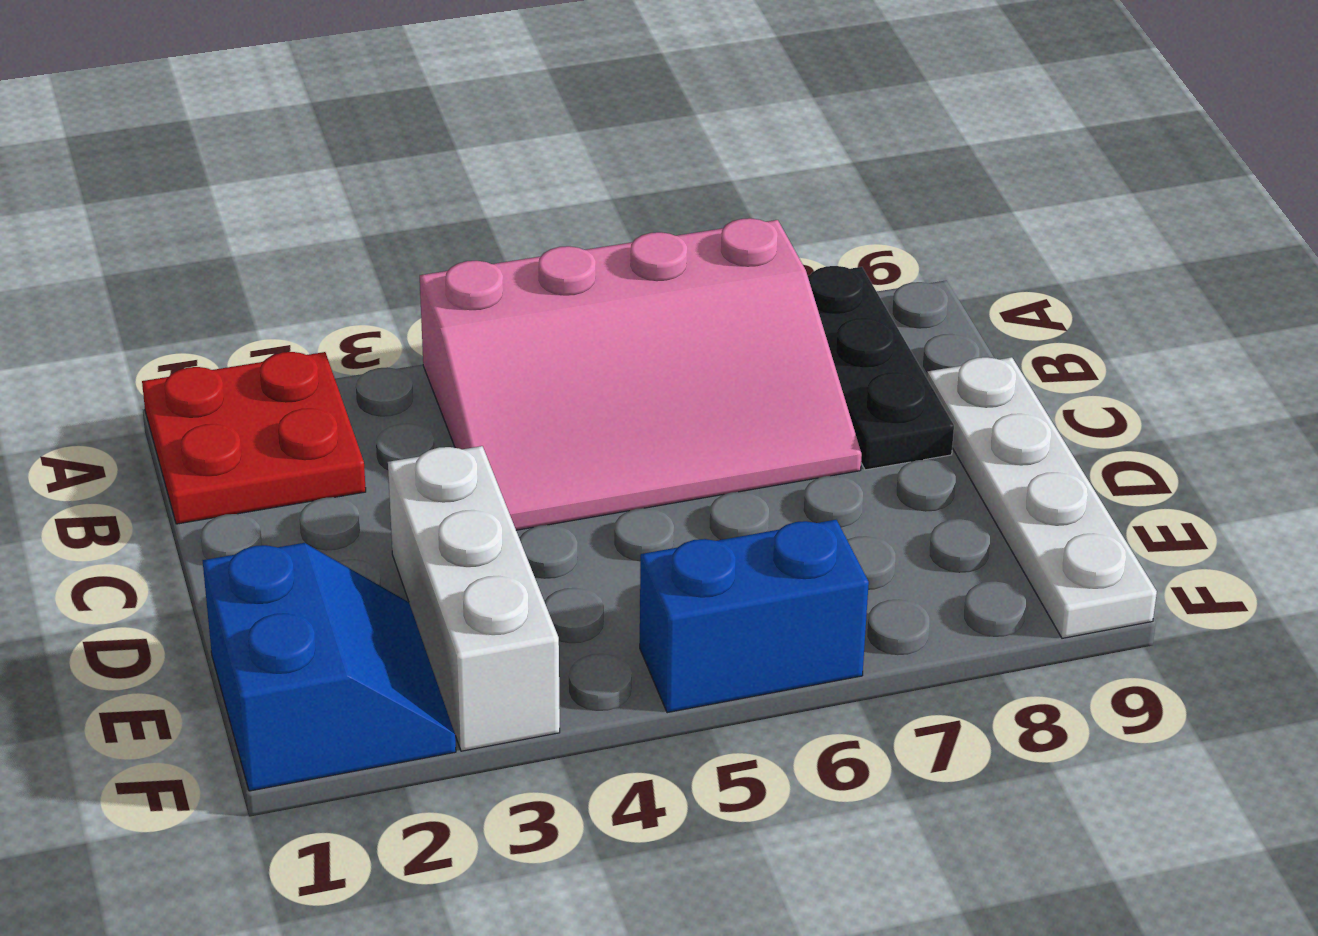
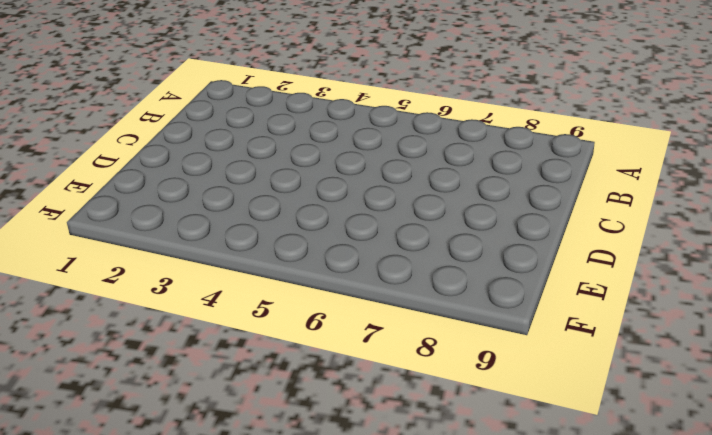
none -> red 2x2 plate [142,352,366,524]
none -> pink 3x4 slope [420,218,862,530]

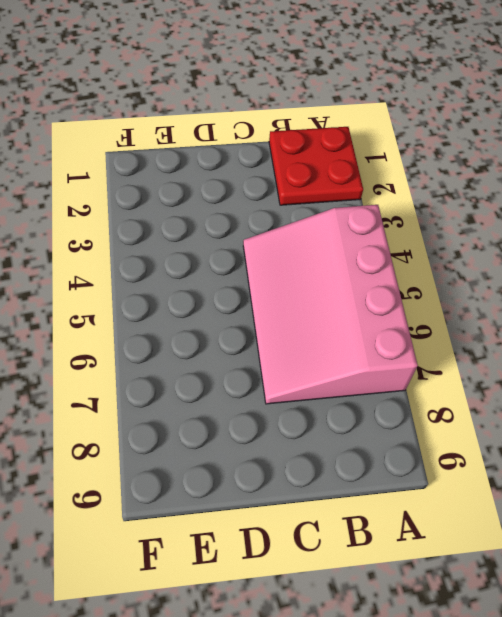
none -> black 1x3 plate [808,266,954,470]
none -> white 1x4 plate [927,357,1157,638]

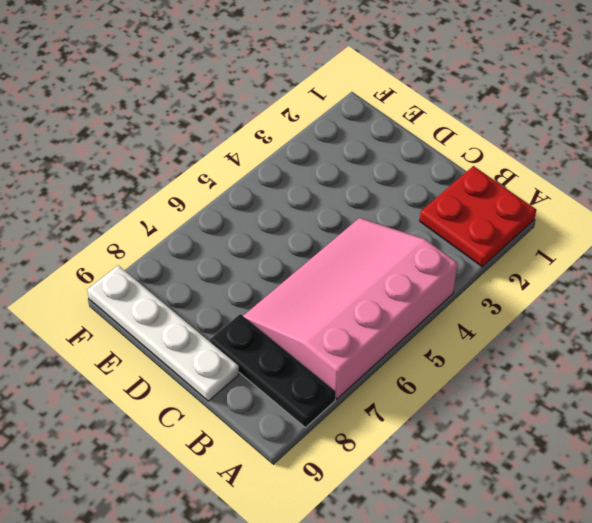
none -> white 1x3 brick [388,446,560,751]
none -> blue 2x2 slope [203,543,456,791]

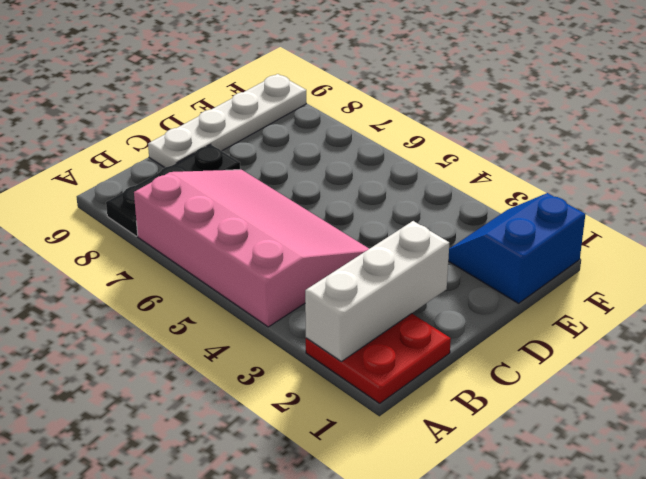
white 1x3 brick [305,221,449,361] -> white 1x3 brick moved to [388,446,560,751]
none -> blue 1x2 brick [640,520,869,713]

